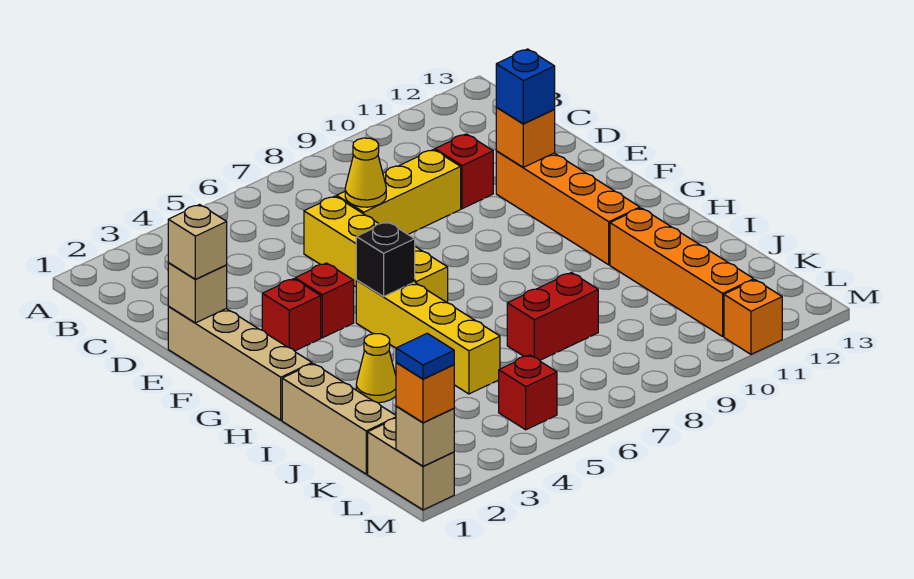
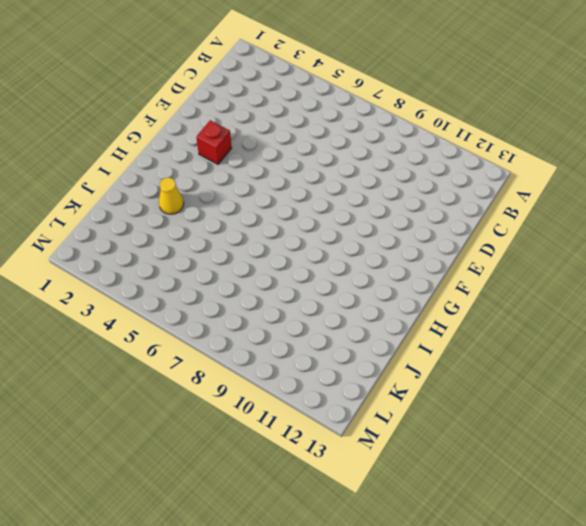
none -> yellow 1x4 brick [304,196,448,303]
none -> yellow 1x3 brick [337,150,461,234]
none -> red 1x1 brick [435,134,493,209]

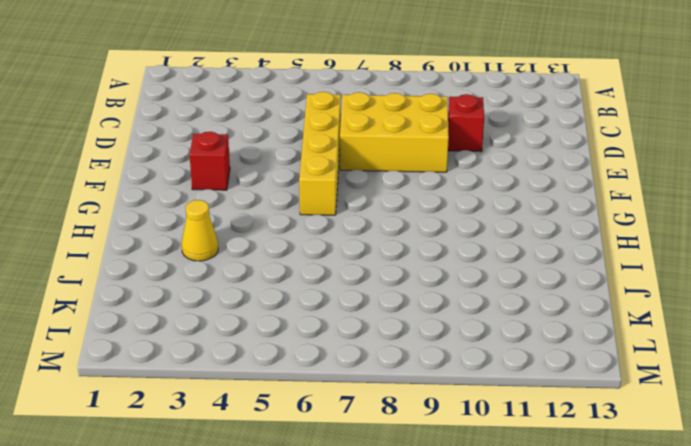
yellow 2x3 brick [340,92,449,172] -> yellow 1x3 brick [337,150,461,234]
none -> tan 1x4 brick [168,307,312,420]
none -> orange 1x4 brick [496,151,640,265]
none -> red 1x1 brick [295,263,354,338]

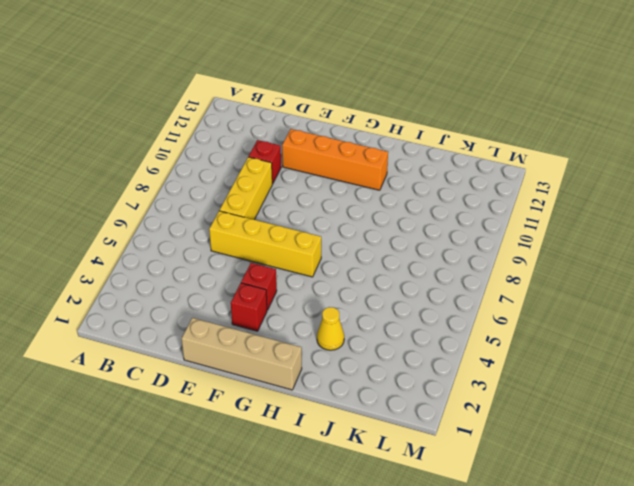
none -> yellow 1x4 brick [356,280,500,394]
none -> tan 1x3 brick [282,363,396,474]
none -> orange 1x4 brick [610,208,754,336]

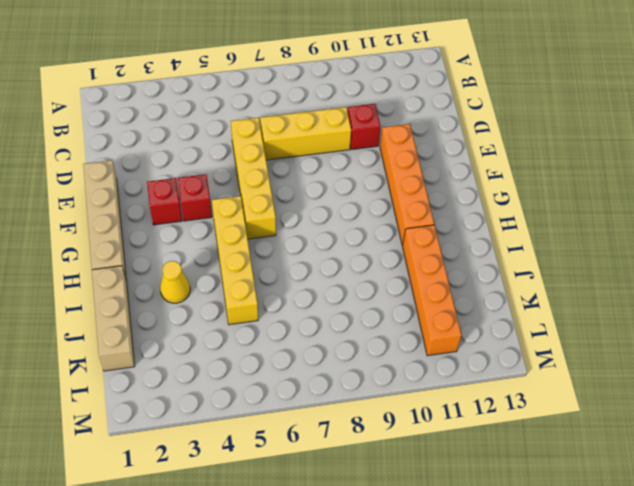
none -> red 1x2 brick [507,273,598,360]
none -> tan 1x2 brick [368,418,454,510]
none -> red 1x1 brick [499,355,557,430]

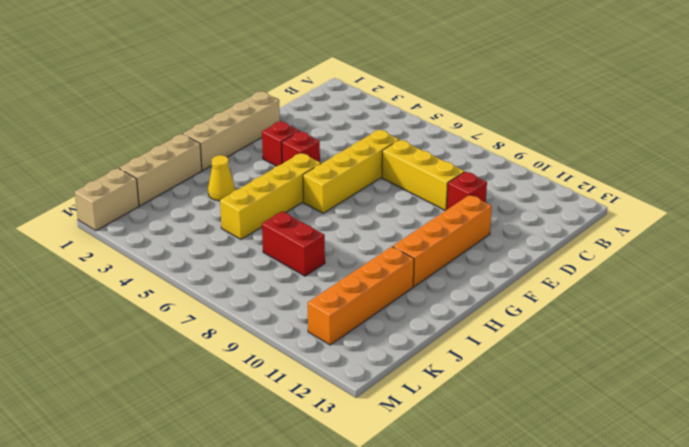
none -> red 1x1 brick [499,355,557,430]
none -> orange 1x1 brick [724,280,782,354]
none -> yellow 1x1 cone [345,138,386,207]

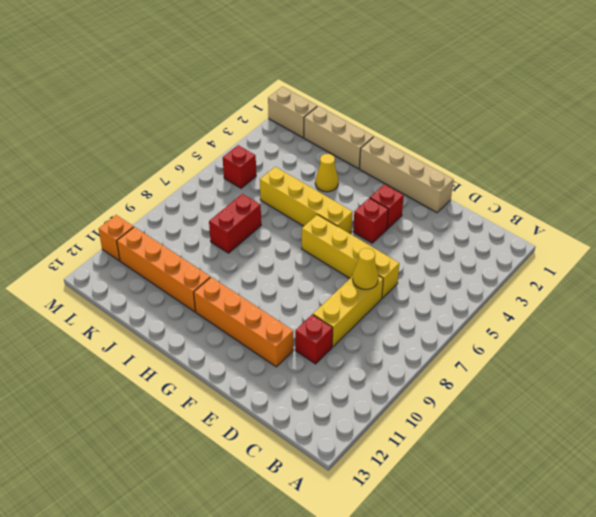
none -> tan 1x1 brick [168,263,227,323]
none -> orange 1x1 brick [496,108,555,167]
none -> black 1x1 brick [356,222,415,297]

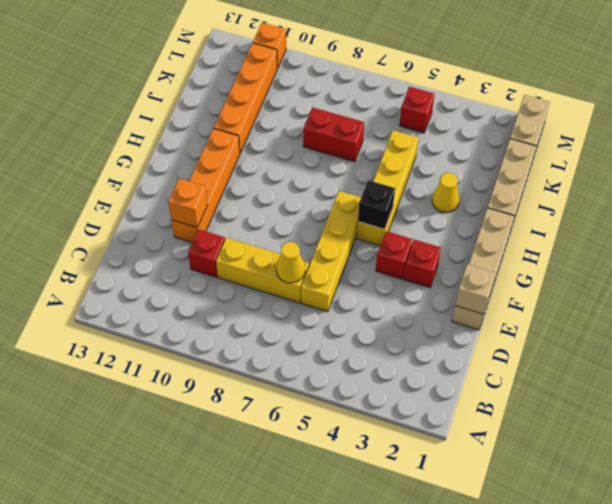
none -> tan 1x1 brick [396,406,454,466]
none -> tan 1x1 brick [168,205,227,279]
none -> blue 1x1 brick [496,49,555,124]

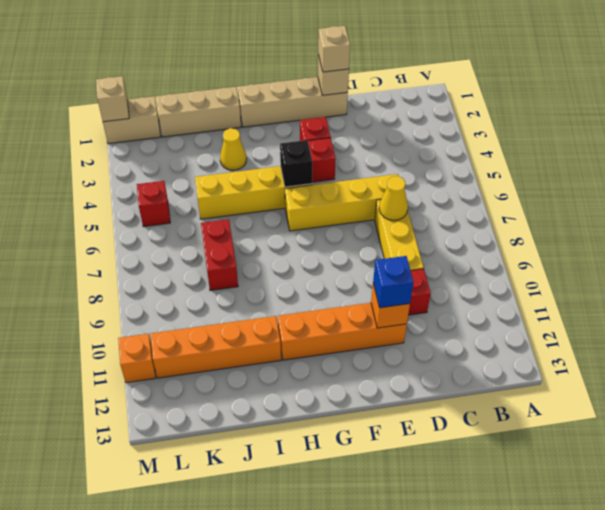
none -> orange 1x1 brick [396,362,454,423]
none -> blue 1x1 tile [396,333,454,379]

